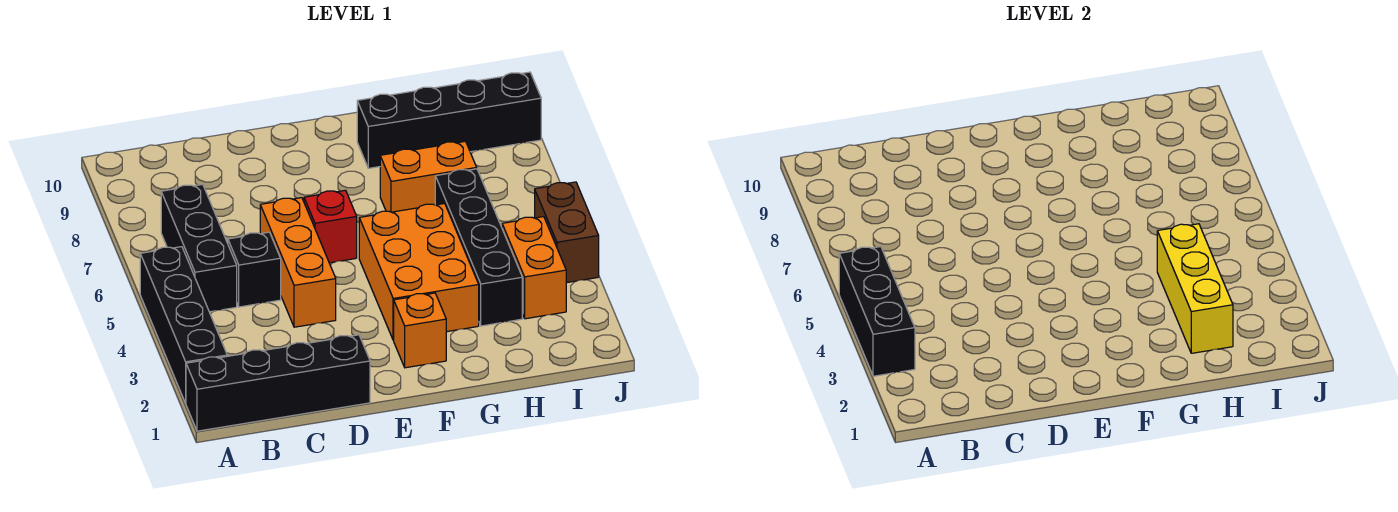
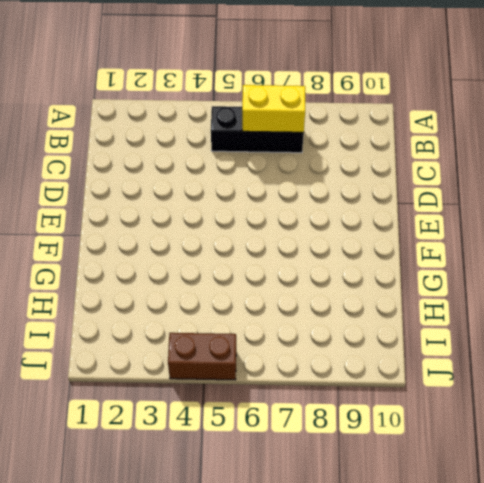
yellow 1x2 brick [242,85,305,132] -> none
none -> black 1x4 brick [186,335,370,431]
none -> black 1x4 brick [140,247,227,403]
none -> black 1x1 brick [228,232,281,307]

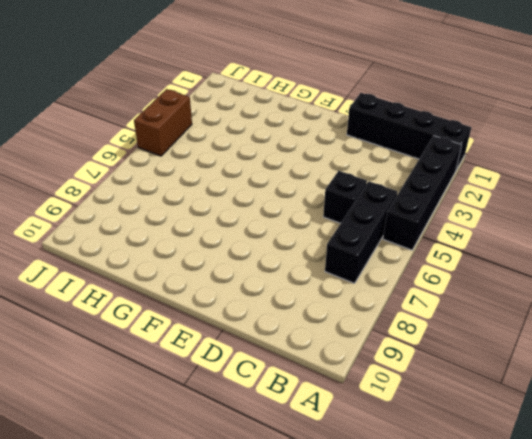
none -> orange 1x3 brick [260,198,336,327]
none -> red 1x1 brick [304,190,357,263]
none -> orange 1x1 brick [394,293,446,368]

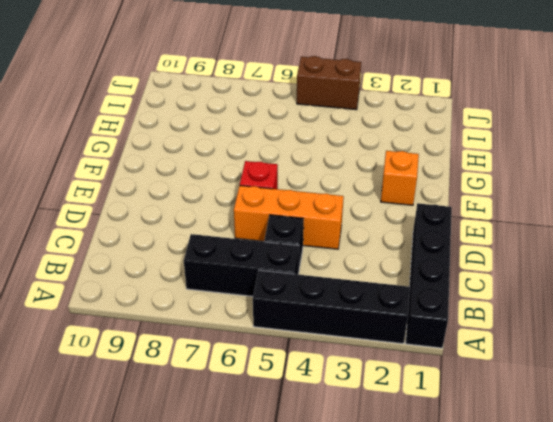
none -> orange 2x3 brick [359,203,479,340]
none -> orange 1x2 brick [380,141,477,212]
none -> black 1x4 brick [357,72,541,168]

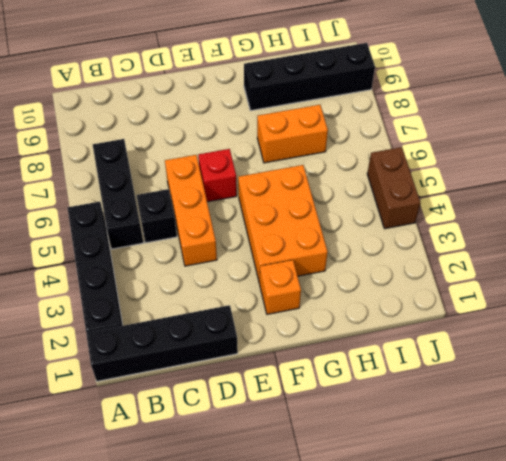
none -> black 1x4 brick [435,169,522,326]
none -> orange 1x2 brick [502,217,566,319]
none -> black 1x3 brick [839,247,915,376]

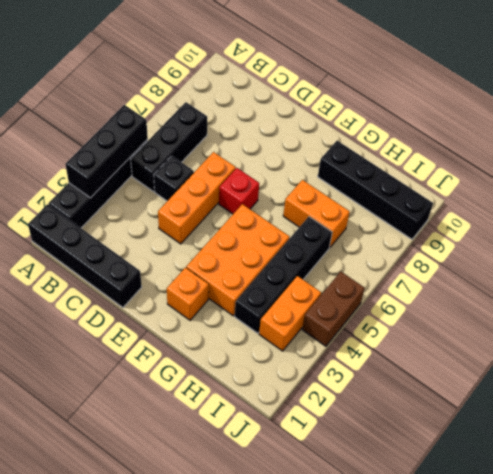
none -> yellow 1x3 brick [1157,224,1233,353]

